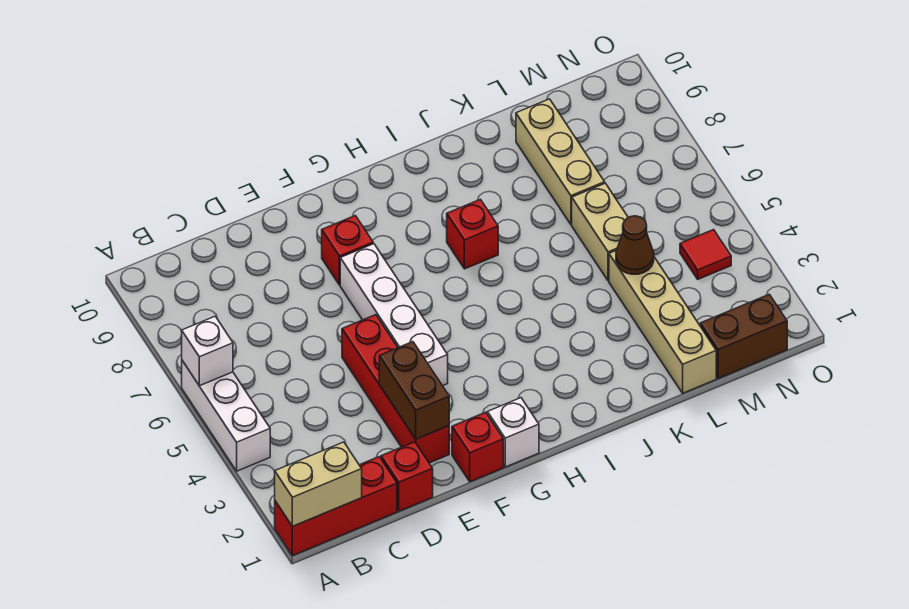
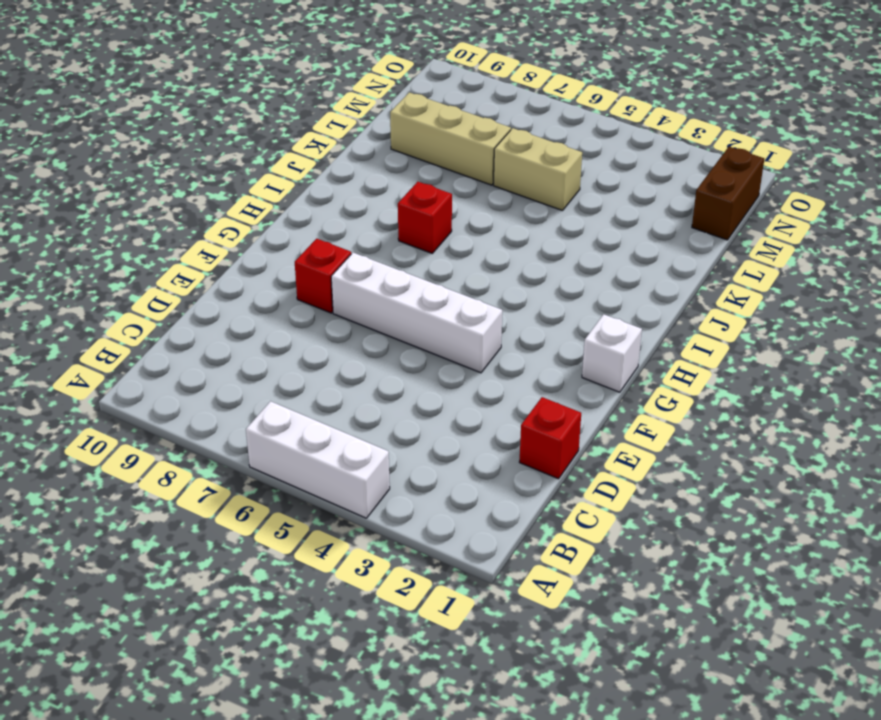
none -> red 1x3 brick [275,457,397,556]
none -> red 1x4 brick [342,315,449,463]
none -> red 1x1 brick [452,412,503,482]

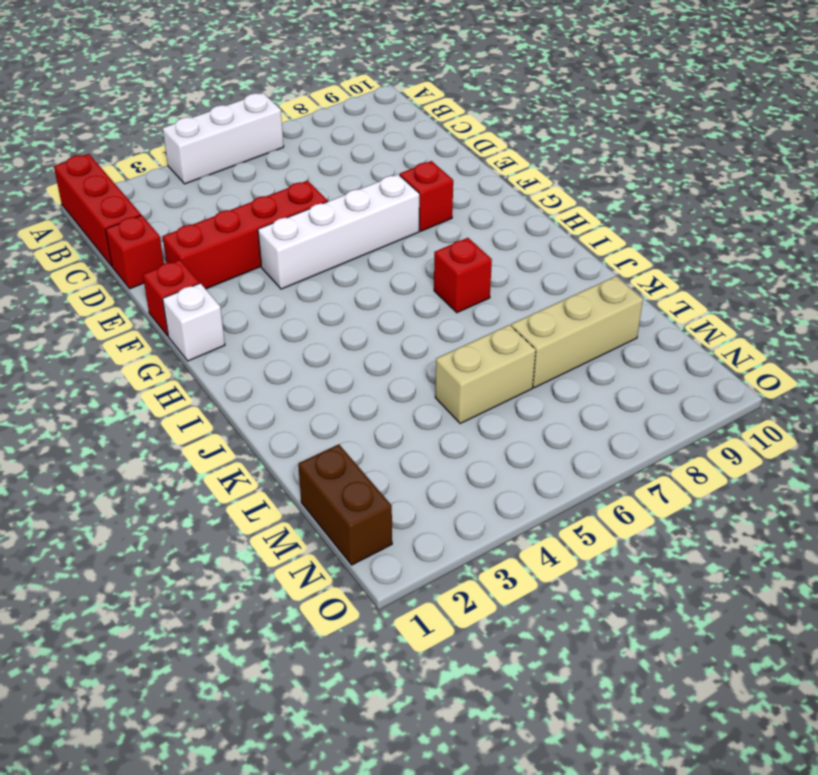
none -> tan 1x4 brick [609,251,716,393]
none -> red 1x1 tile [680,230,731,279]
none -> tan 1x2 brick [275,442,362,526]

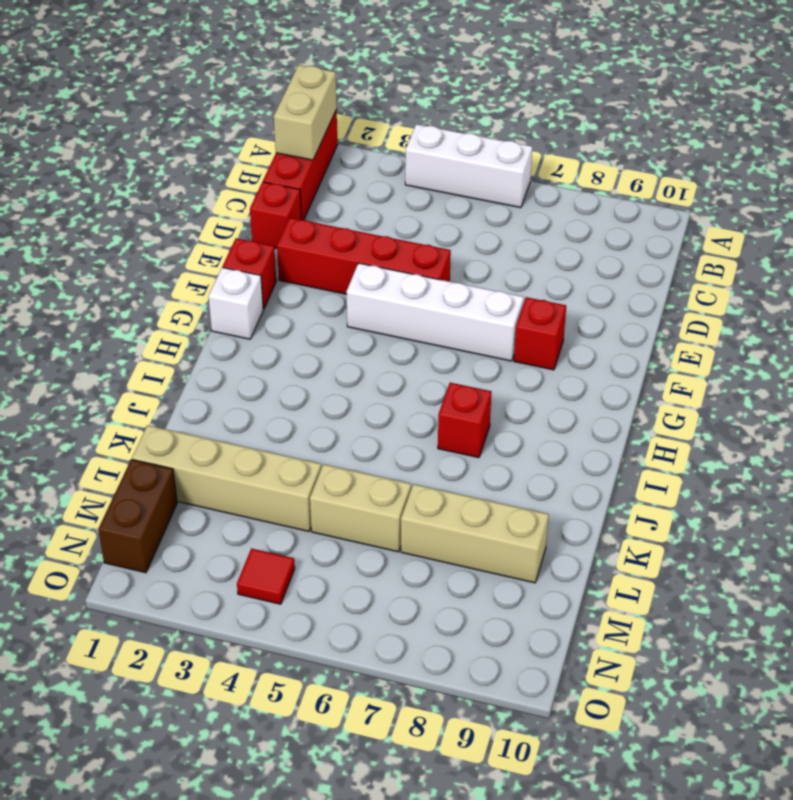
none -> white 1x1 brick [182,316,233,386]
none -> brown 1x2 brick [379,342,449,439]
none -> brown 1x1 cone [616,216,654,274]

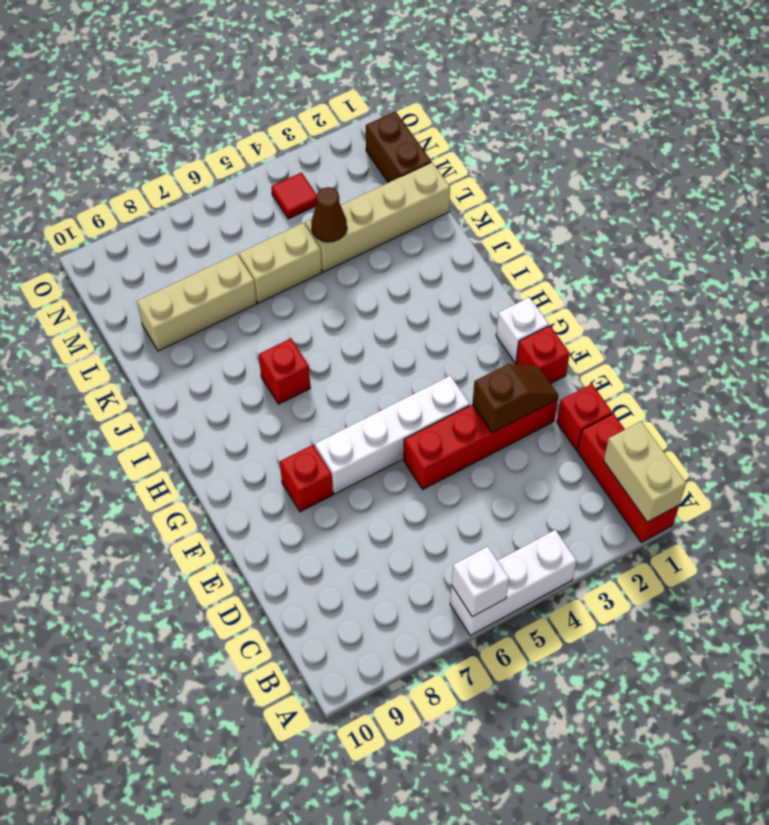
brown 1x2 slope [473,364,558,433] -> brown 1x2 brick [379,342,449,439]

